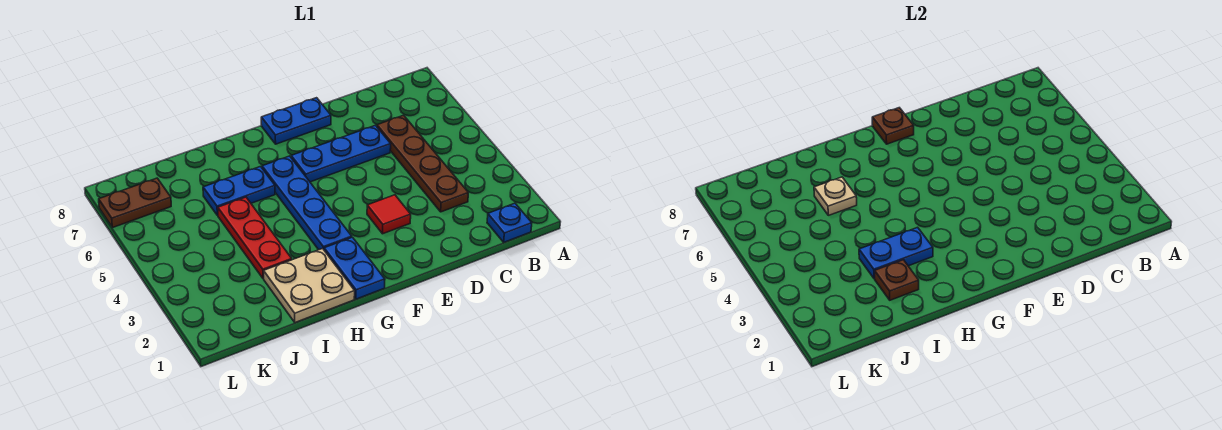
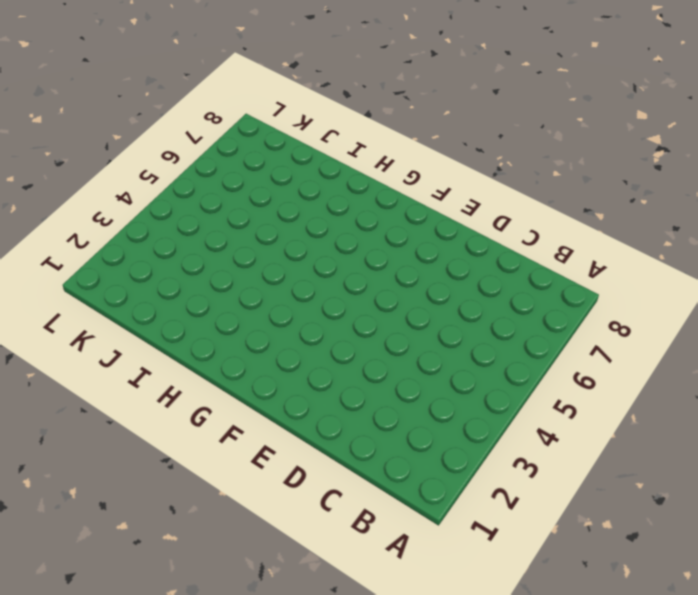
none -> blue 1x1 plate [487,203,532,242]
none -> brown 1x4 plate [377,115,468,212]
none -> blue 1x3 plate [291,125,391,182]

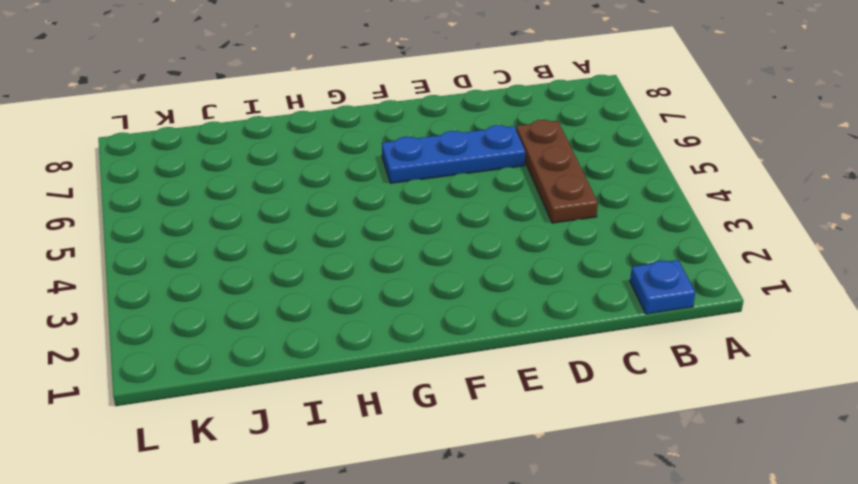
brown 1x3 plate [516,120,598,223] -> brown 1x4 plate [377,115,468,212]
none -> red 1x1 tile [367,195,411,234]
none -> blue 1x2 plate [261,98,331,144]
none -> blue 1x2 plate [324,237,385,299]

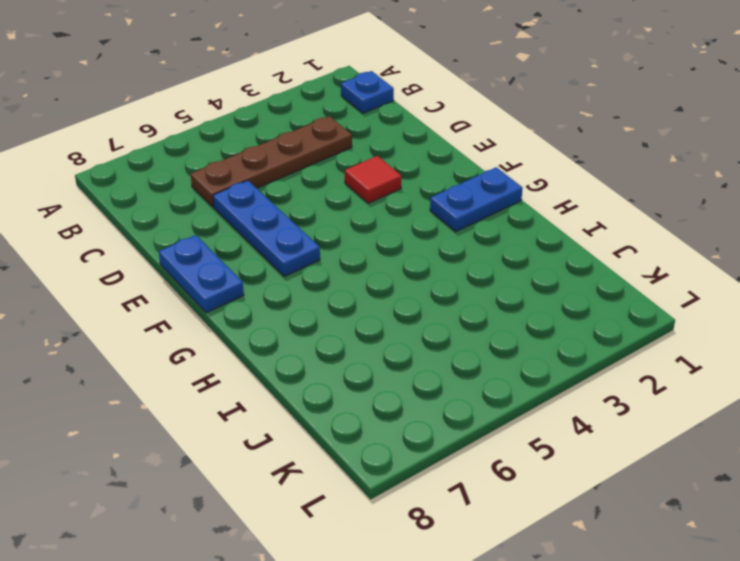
none -> blue 1x4 plate [262,156,352,250]
none -> tan 2x2 plate [264,249,355,323]
none -> blue 1x2 plate [203,167,275,215]

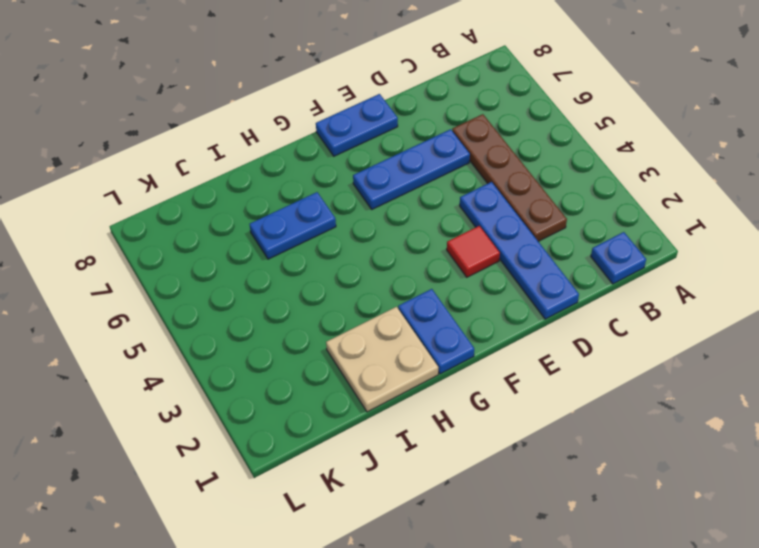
blue 1x4 plate [460,182,579,319] -> blue 1x4 plate moved to [262,156,352,250]
none -> red 1x3 plate [218,197,292,279]
none -> brown 1x2 plate [99,178,171,228]
none -> brown 1x1 plate [872,108,914,144]

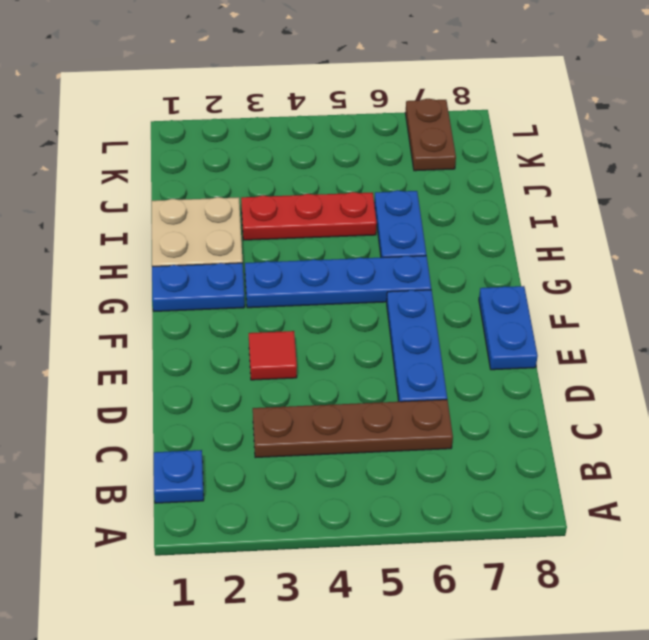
none -> brown 1x1 plate [872,108,914,144]
none -> blue 1x2 plate [859,227,933,279]
none -> brown 1x1 plate [875,260,919,300]

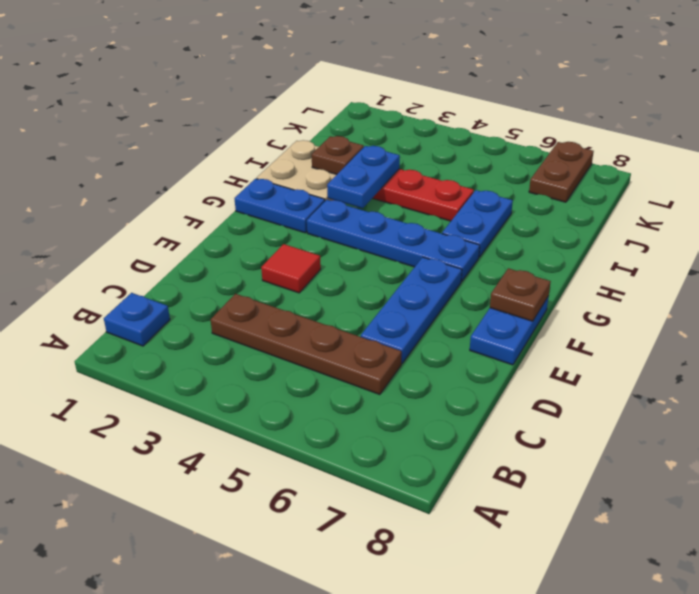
none -> tan 1x1 plate [814,177,857,215]

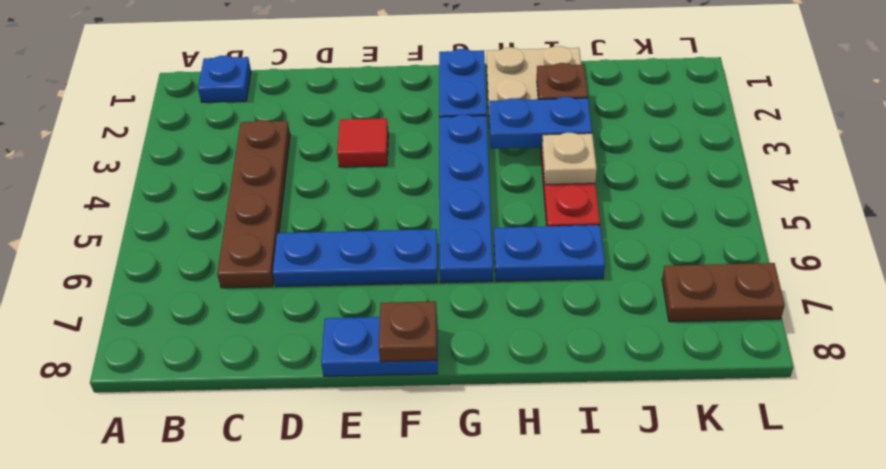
tan 1x1 plate [542,133,597,185] -> tan 1x1 plate moved to [814,177,857,215]

